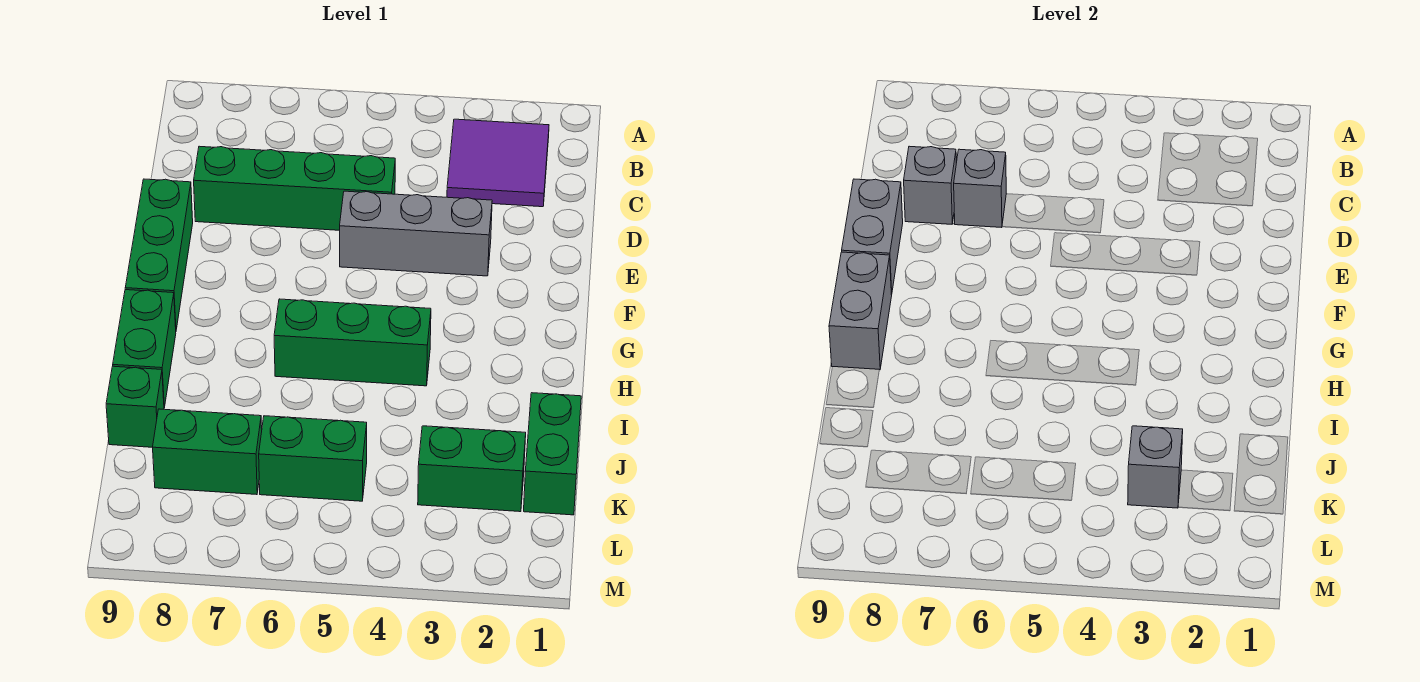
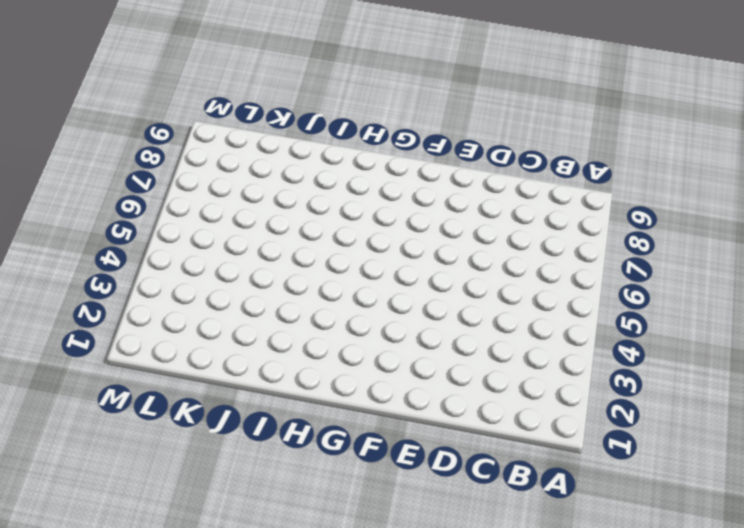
none -> purple 2x2 tile [447,119,549,207]
none -> green 1x4 brick [194,146,395,230]
none -> grey 1x3 brick [340,191,492,276]

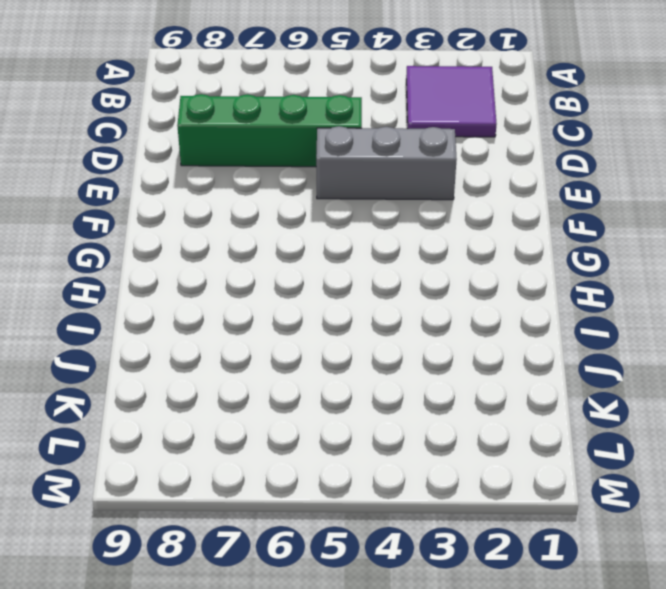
none -> green 1x3 brick [125,179,193,329]
none -> green 1x3 brick [274,299,431,386]
none -> green 1x2 brick [113,290,176,408]

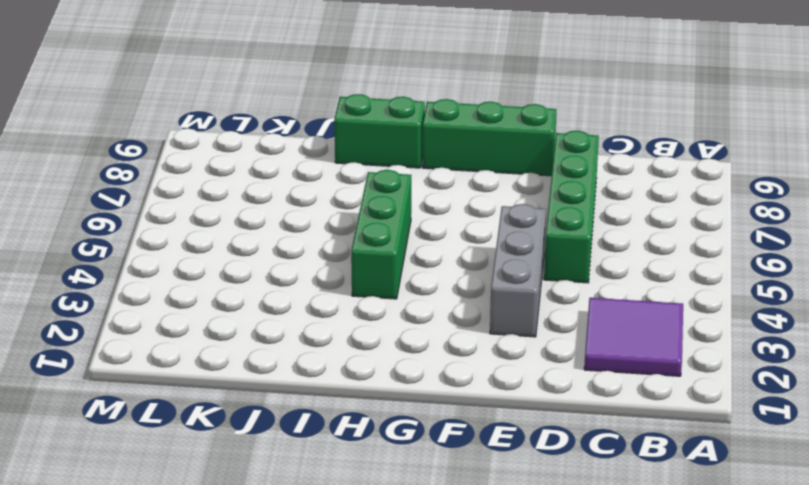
none -> green 1x2 brick [524,393,581,515]
none -> green 1x1 brick [106,366,164,447]
none -> green 1x2 brick [418,426,526,512]

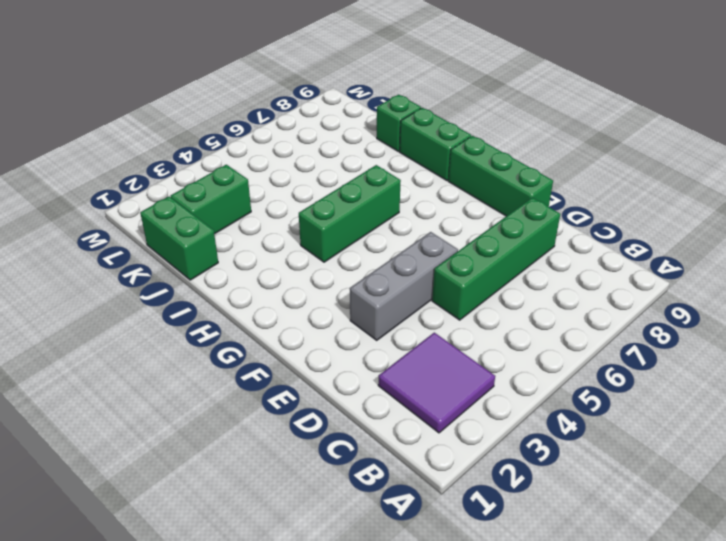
none -> green 1x2 brick [259,416,367,501]
none -> green 1x2 brick [153,409,262,495]
none -> grey 1x1 brick [954,149,1006,228]

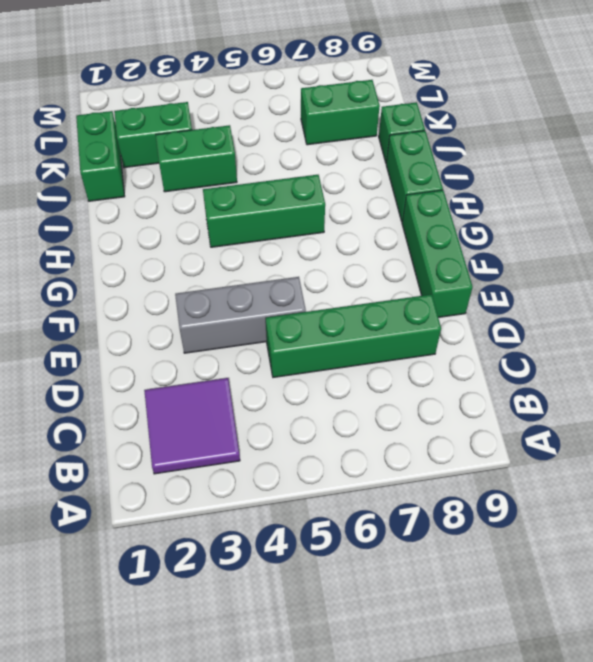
green 1x2 brick [156,125,237,192] -> green 1x2 brick moved to [259,416,367,501]
none -> grey 1x1 brick [954,149,1006,228]
none -> grey 1x1 brick [904,146,956,224]
none -> grey 1x2 brick [842,179,903,294]

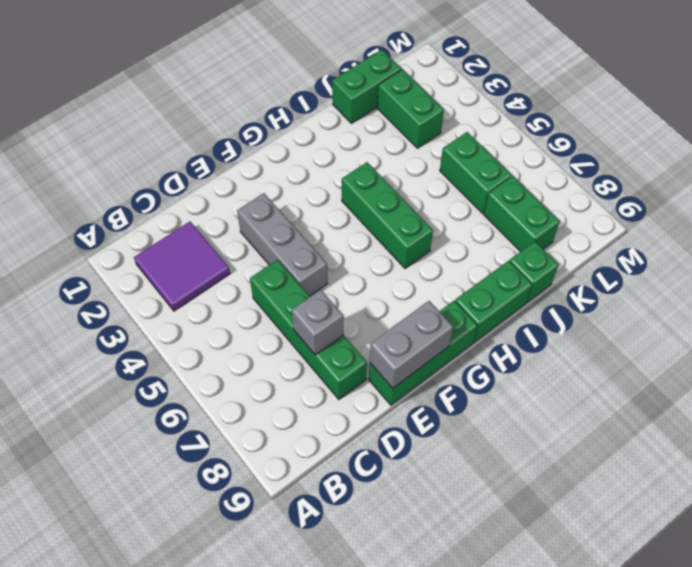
none -> grey 1x1 brick [904,146,956,224]
none -> grey 1x2 brick [829,252,892,370]
none -> grey 1x1 brick [1128,426,1183,508]

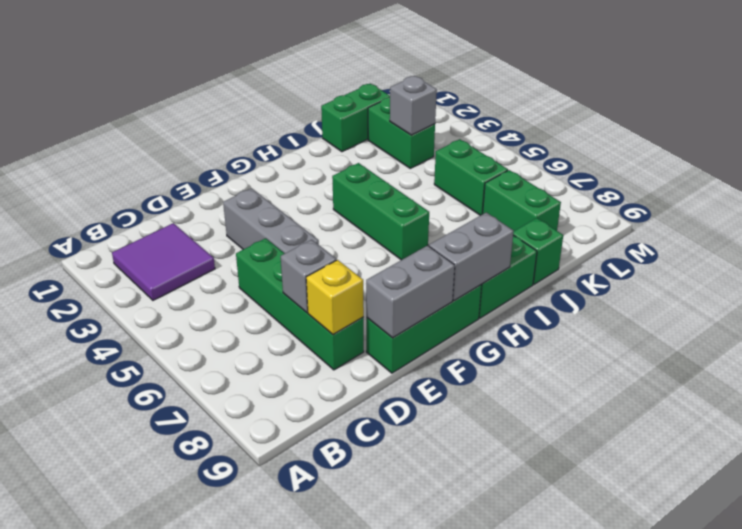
yellow 1x1 brick [306,260,364,334] -> grey 1x1 brick [904,146,956,224]

